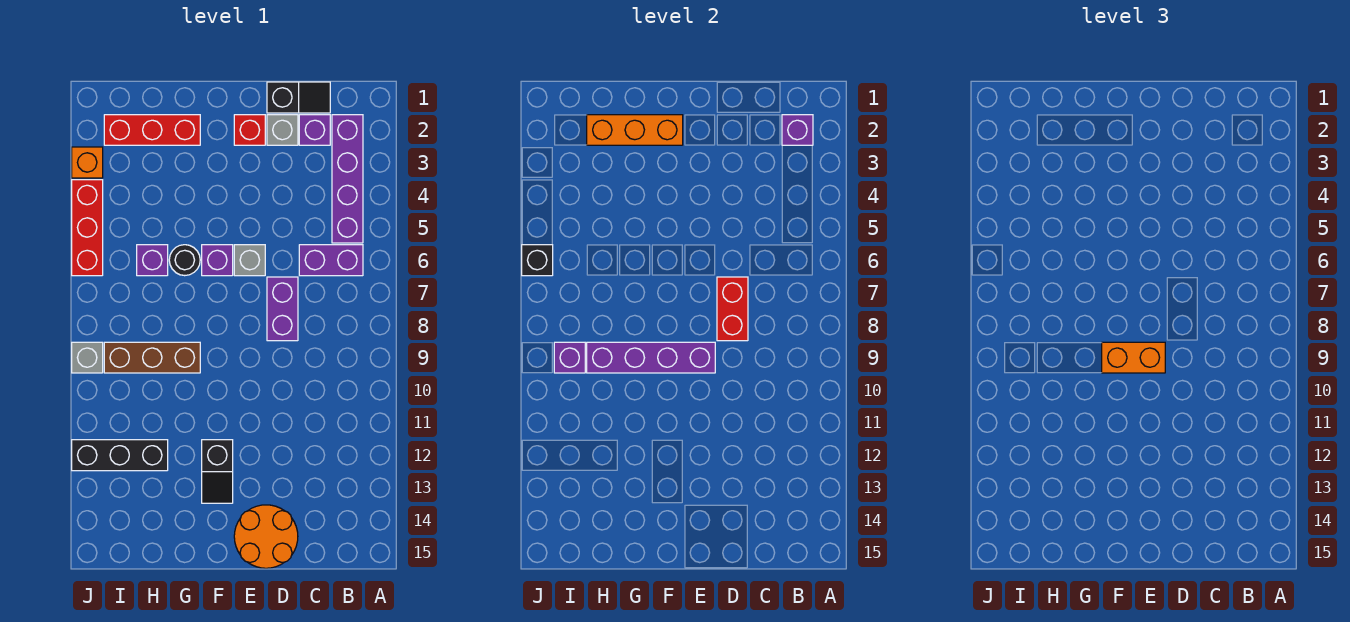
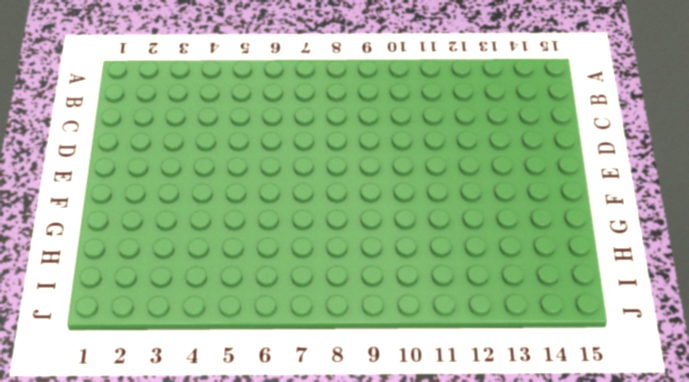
none -> purple 1x4 brick [332,115,363,243]
none -> purple 1x2 brick [299,245,363,276]
none -> black 1x2 slope [267,82,330,113]

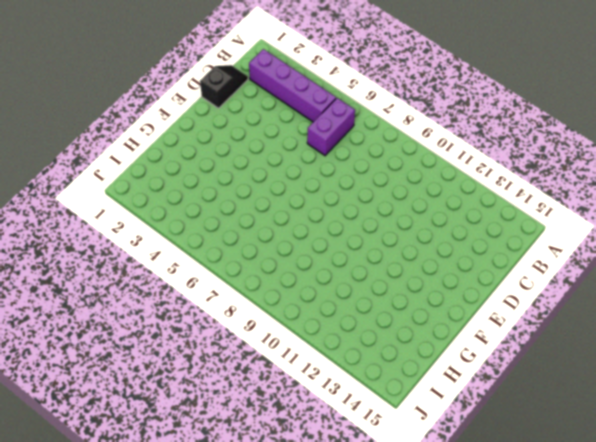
none -> purple 1x1 brick [299,115,330,145]
none -> grey 1x1 brick [267,115,298,145]
none -> purple 1x2 brick [267,277,298,341]

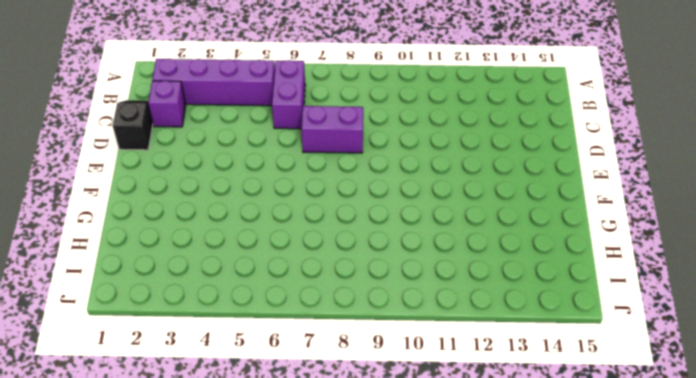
none -> grey 1x1 brick [267,115,298,145]
none -> orange 2x2 round brick [234,505,298,568]
none -> red 1x1 brick [234,115,265,145]

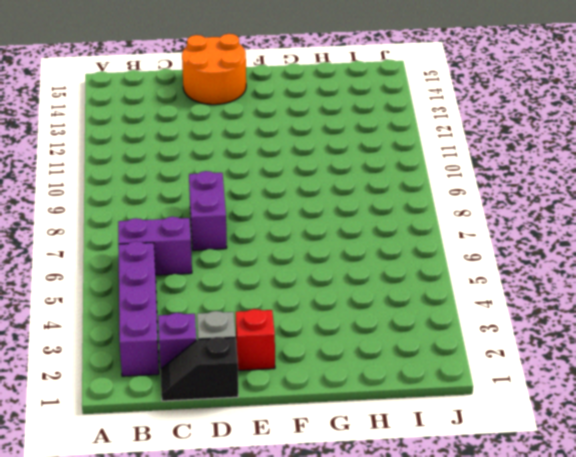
none -> grey 1x1 brick [234,245,265,276]
none -> purple 1x1 brick [202,245,233,276]
none -> black 1x2 slope [202,440,233,503]

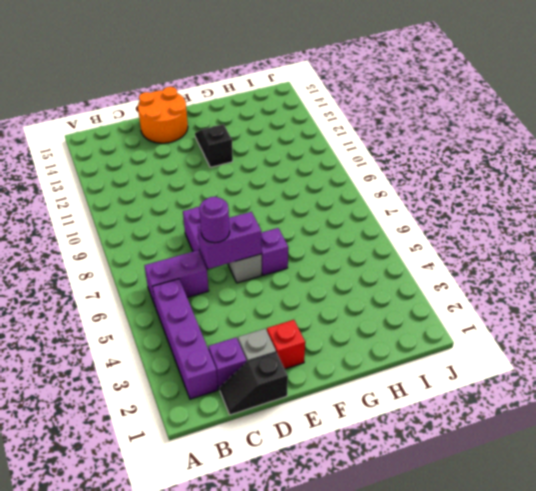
purple 1x2 brick [198,212,262,269] -> none
purple 1x1 round brick [199,197,230,243] -> none
none -> red 1x3 brick [104,115,200,145]
none -> black 1x1 round brick [169,245,200,276]
none -> brown 1x3 brick [104,342,200,373]

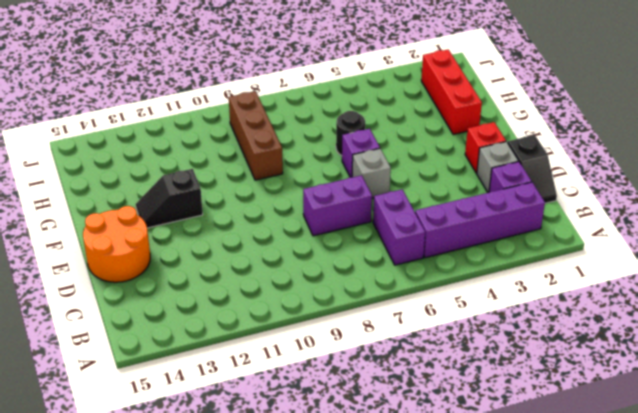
none -> purple 1x1 brick [137,245,168,276]
none -> black 1x3 brick [72,440,168,471]
none -> orange 1x1 brick [72,147,103,178]

